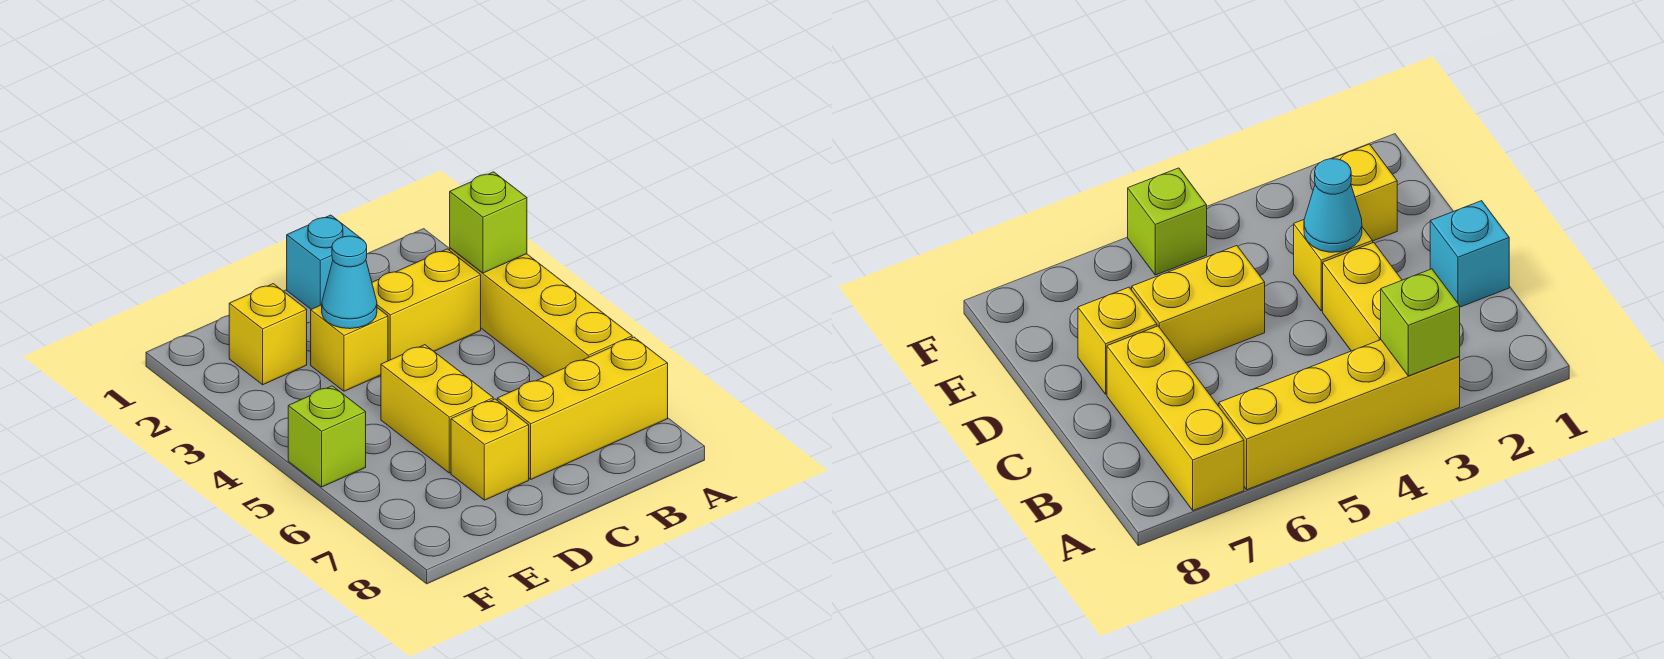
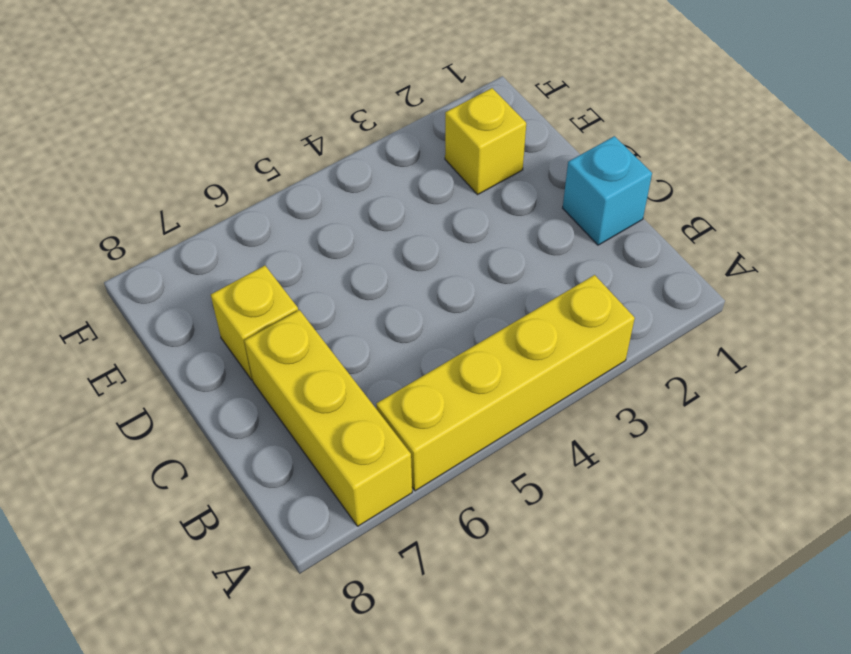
none -> yellow 1x2 brick [372,249,481,361]
none -> yellow 1x1 brick [311,305,388,391]

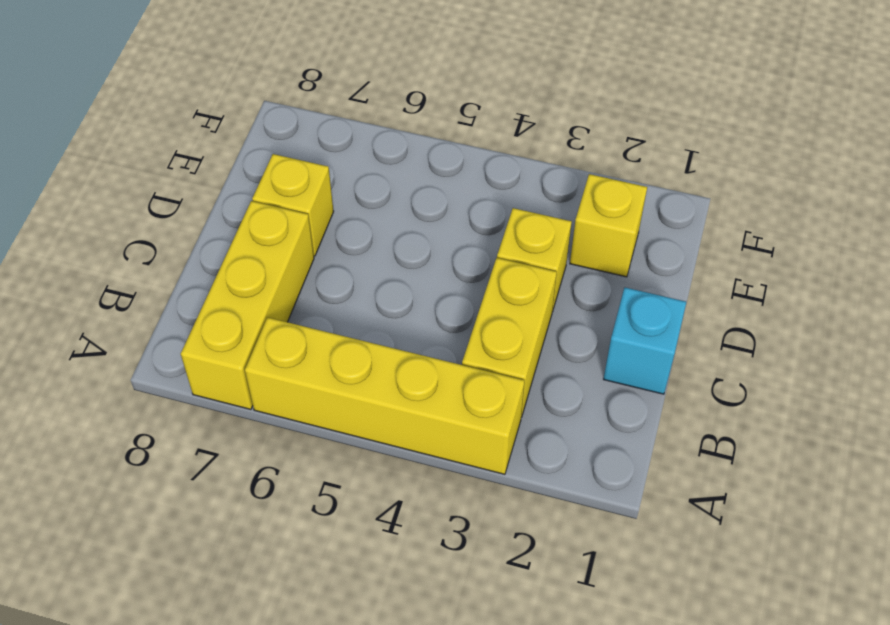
none -> yellow 1x2 brick [381,345,493,473]
none -> lime 1x1 brick [288,386,366,487]

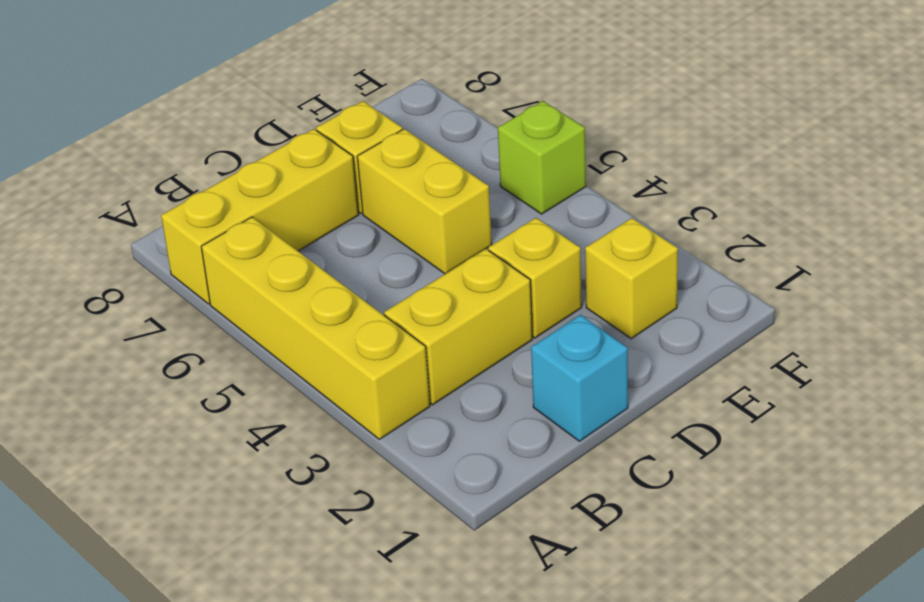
none -> lime 1x1 brick [450,172,527,273]
none -> cyan 1x1 cone [322,236,377,329]

